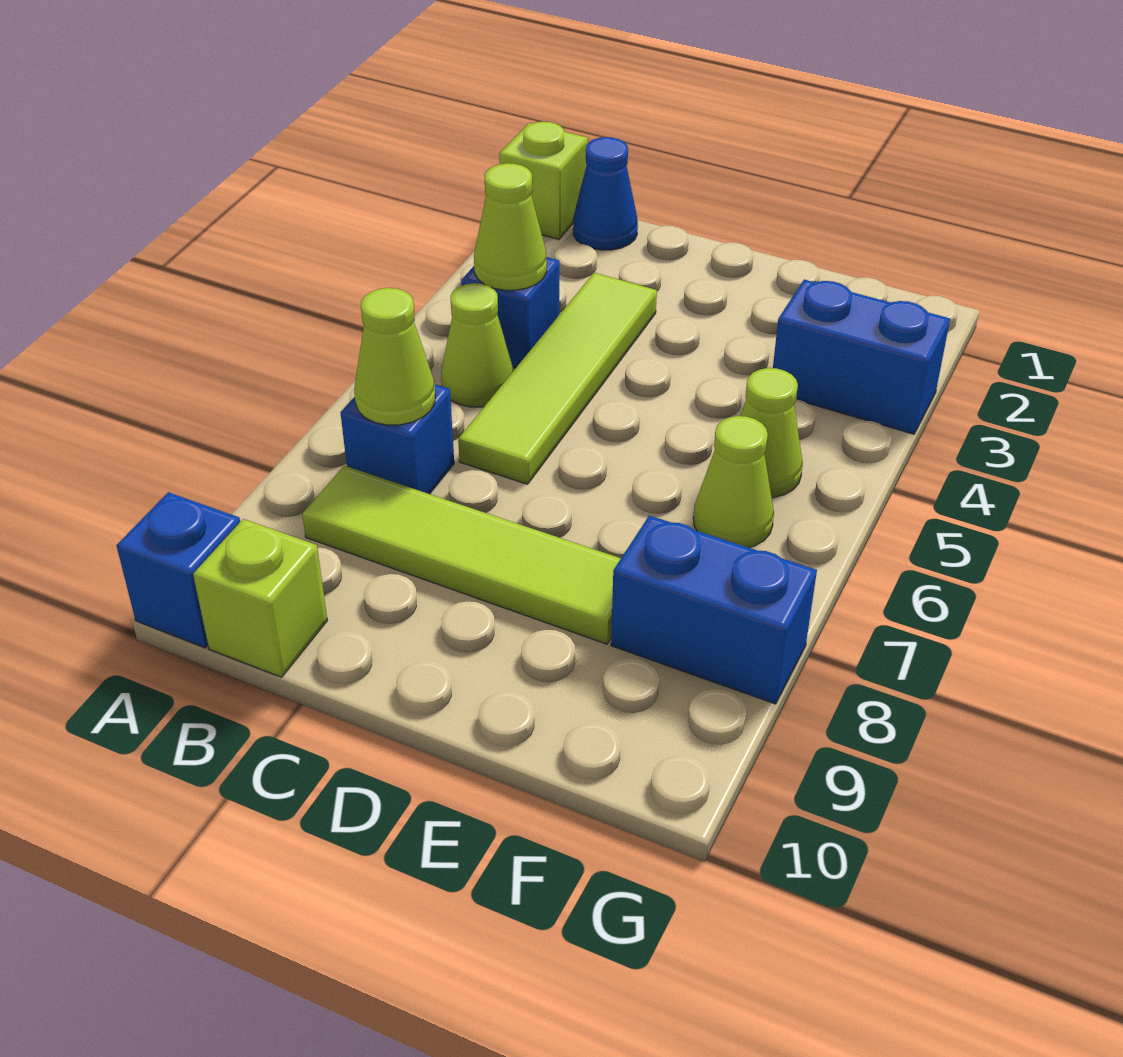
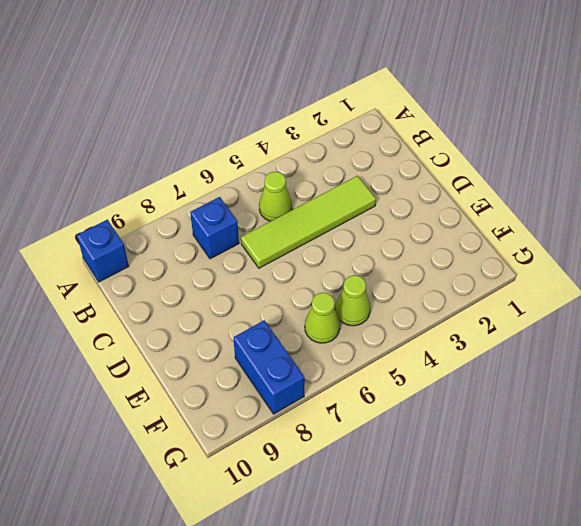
none -> lime 1x1 brick [499,122,588,239]
none -> blue 1x1 cone [573,137,638,250]
none -> blue 1x1 brick [461,257,559,368]

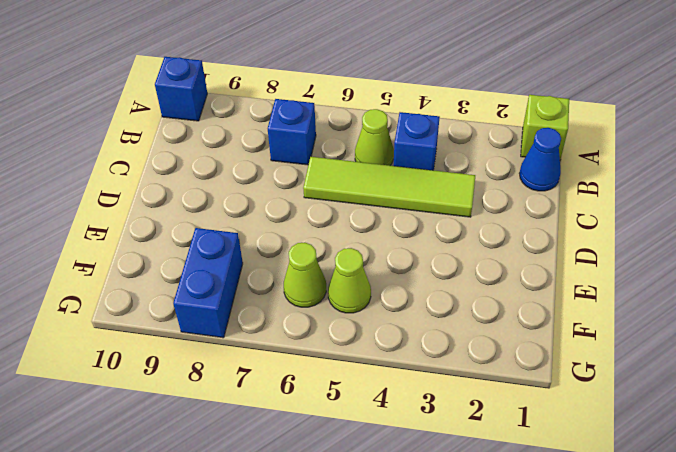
none -> lime 1x4 tile [302,466,621,644]
none -> lime 1x1 brick [193,519,327,677]
none -> blue 1x2 brick [773,280,950,434]

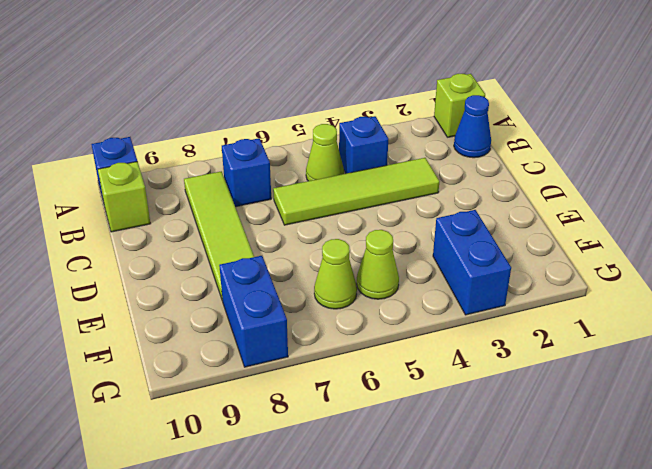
none -> lime 1x1 cone [474,163,547,290]
none -> lime 1x1 cone [354,288,435,425]

